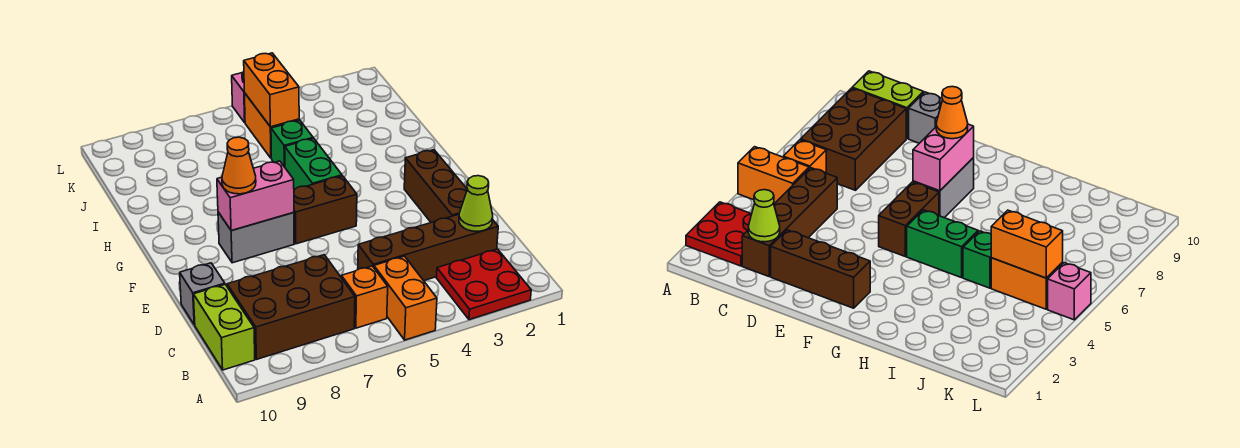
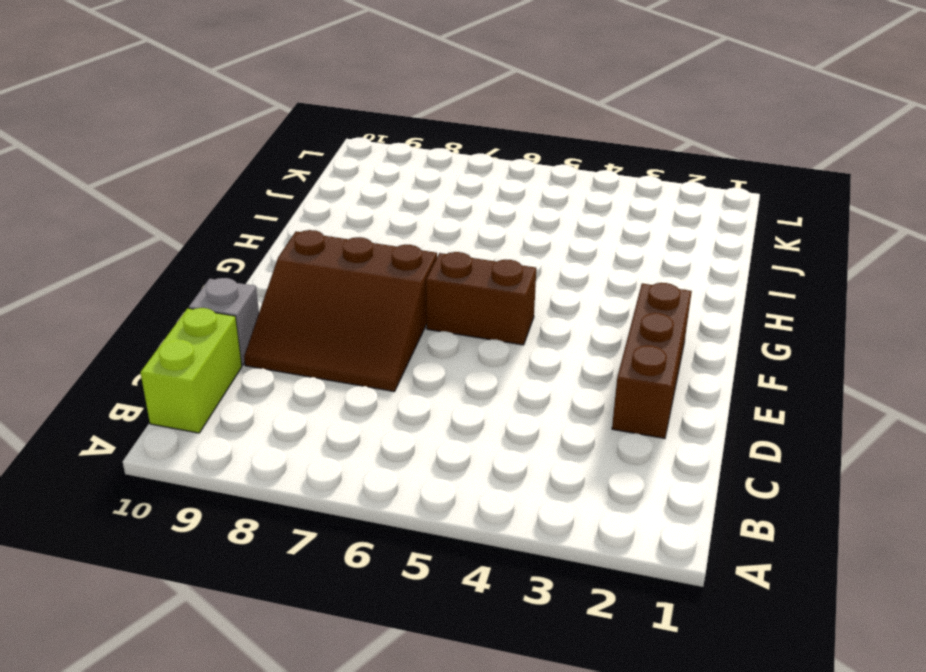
brown 3x3 slope [244,230,437,392] -> grey 1x2 brick [218,212,294,263]
none -> red 2x2 plate [436,249,531,320]
none -> orange 1x2 brick [374,256,437,340]
none -> orange 1x1 brick [341,266,388,328]

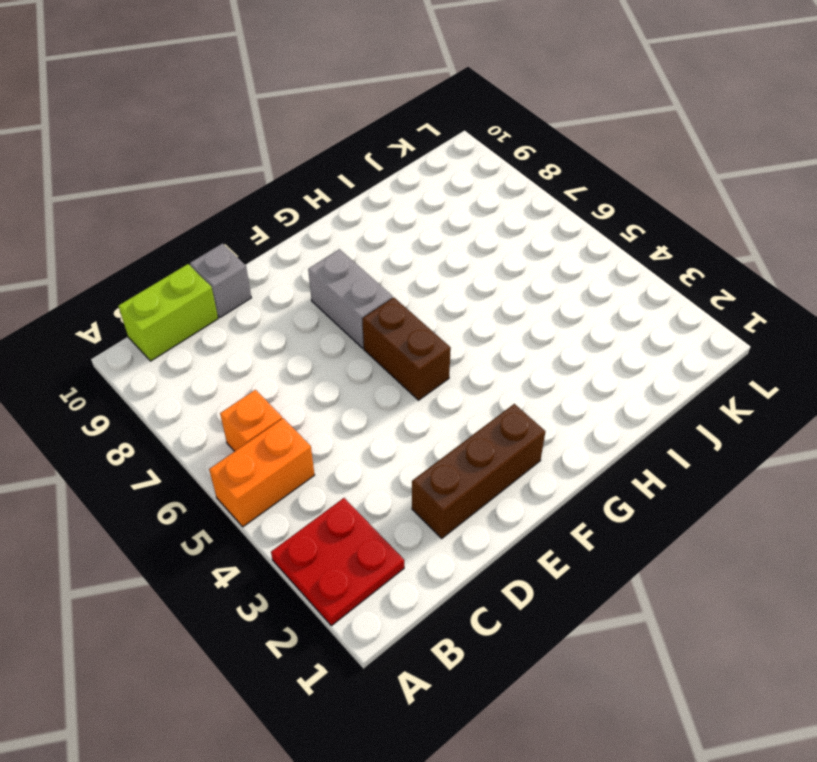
none -> brown 2x3 brick [227,255,355,359]
none -> brown 1x4 brick [358,214,498,281]
none -> green 1x2 brick [285,138,342,190]

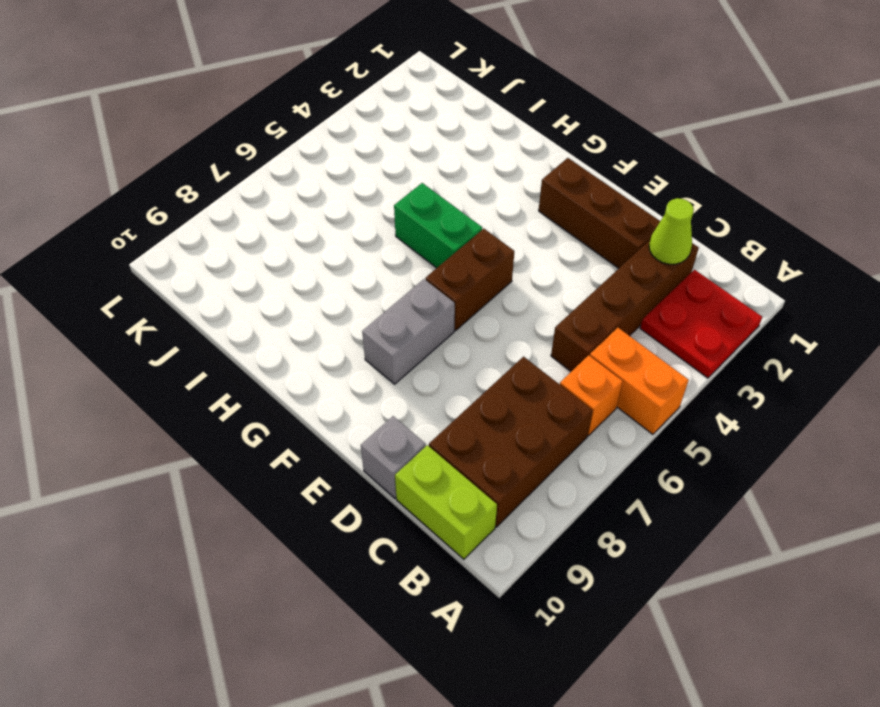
none -> green 1x1 brick [271,120,313,167]
none -> orange 1x2 brick [245,94,299,158]
none -> pink 1x1 brick [232,72,245,122]

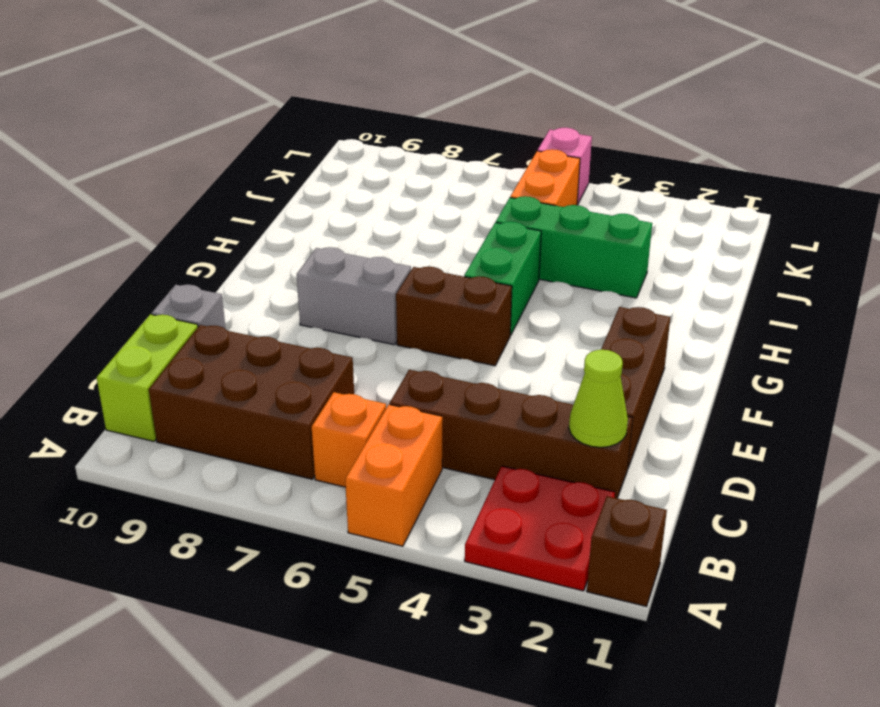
brown 1x1 brick [587,496,667,606] -> none
green 1x3 brick [496,196,652,298] -> green 1x1 brick [271,120,313,167]
none -> pink 1x2 brick [217,161,294,231]
none -> orange 1x2 brick [244,53,299,127]
none -> orange 1x1 cone [222,137,256,194]

